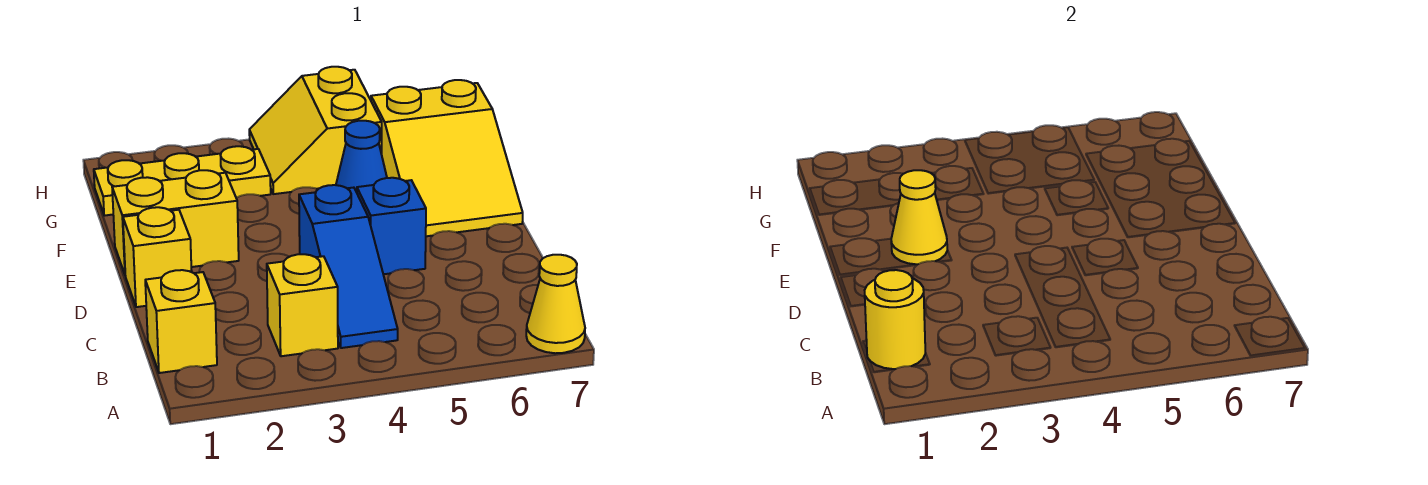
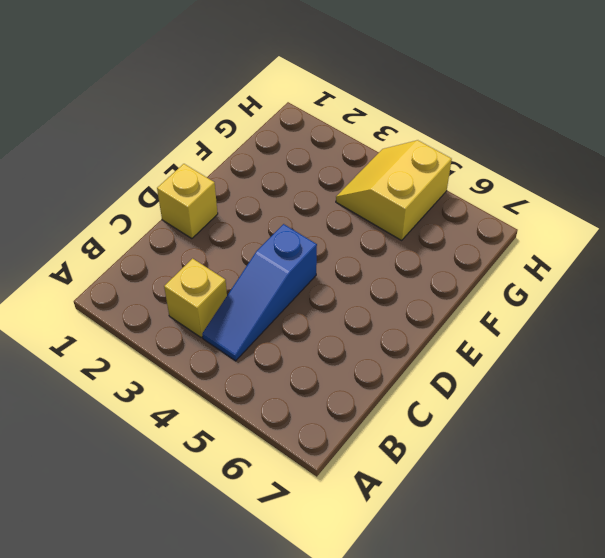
none -> yellow 1x1 cone [526,255,585,353]
none -> yellow 1x1 brick [145,270,217,373]
none -> blue 1x1 brick [357,178,426,274]

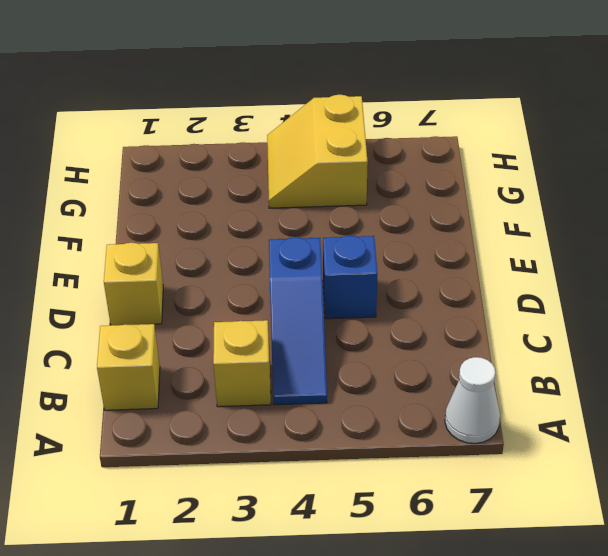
white 1x1 cone [445,357,500,443] -> yellow 1x1 cone [526,255,585,353]
none -> yellow 1x2 brick [112,170,239,274]
none -> yellow 2x3 slope [371,80,523,236]
none -> blue 1x1 cone [336,121,387,192]

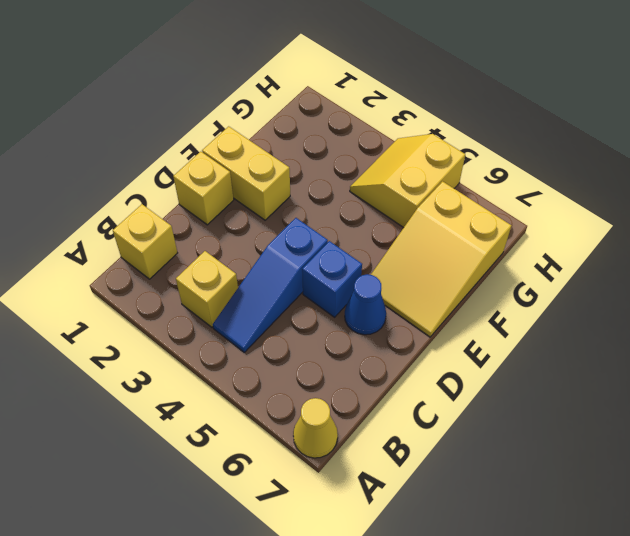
blue 1x1 cone [345,274,386,335] -> blue 1x1 cone moved to [336,121,387,192]
none -> yellow 1x3 plate [94,146,271,216]
none -> yellow 1x1 round brick [865,270,925,369]
none -> yellow 1x1 cone [891,170,947,264]

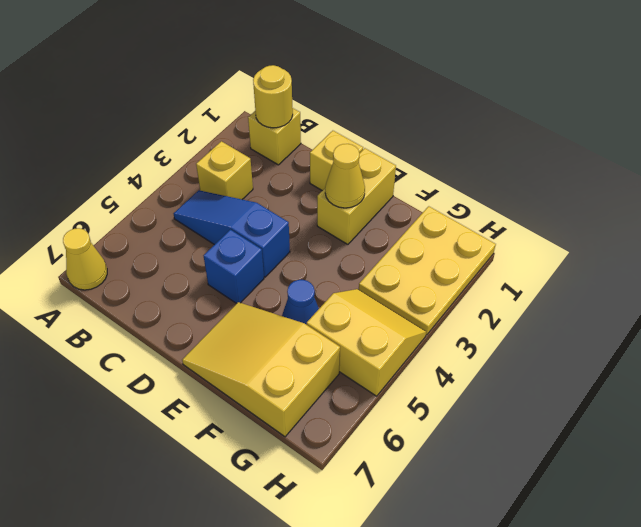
yellow 2x3 plate [359,206,496,335] -> yellow 1x3 plate [94,146,271,216]

